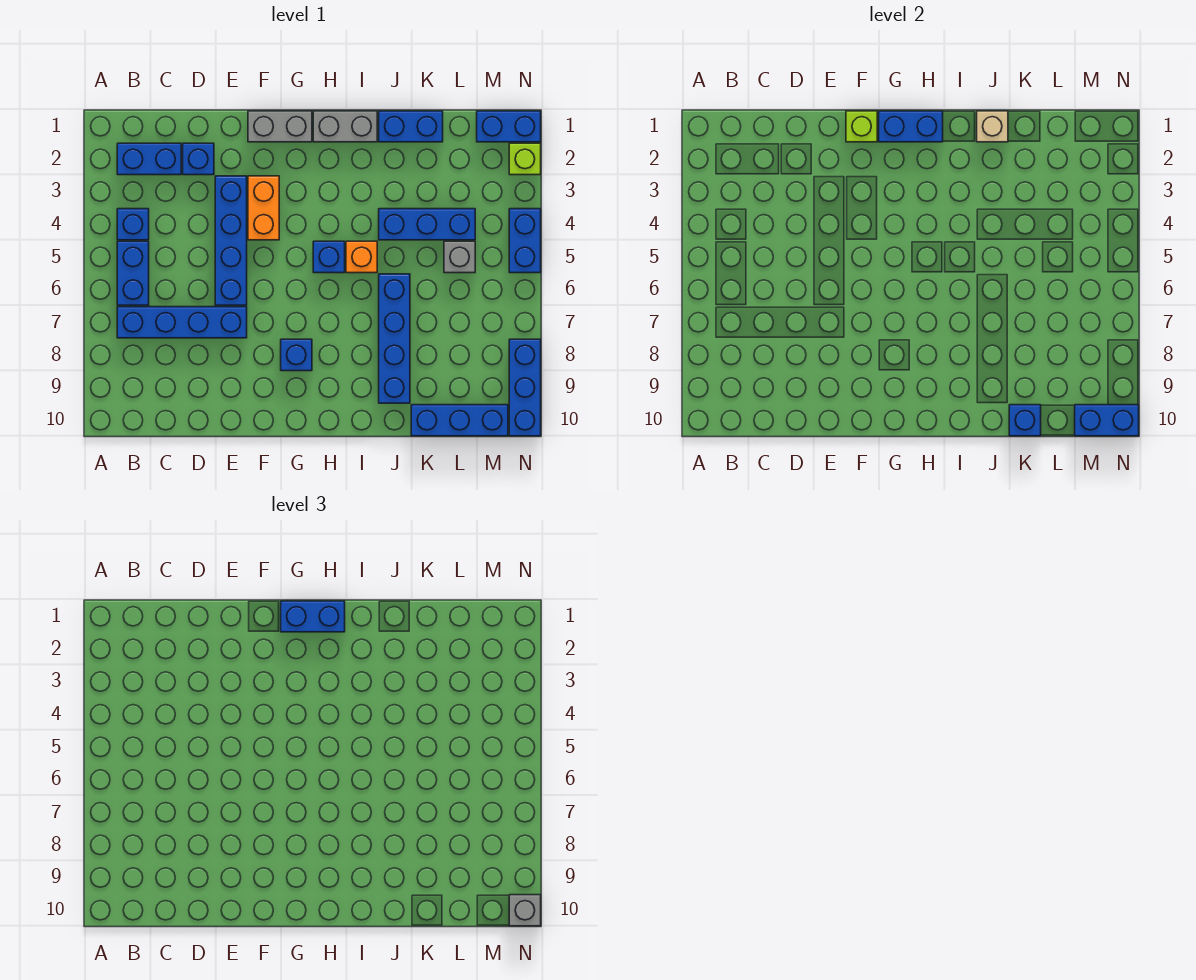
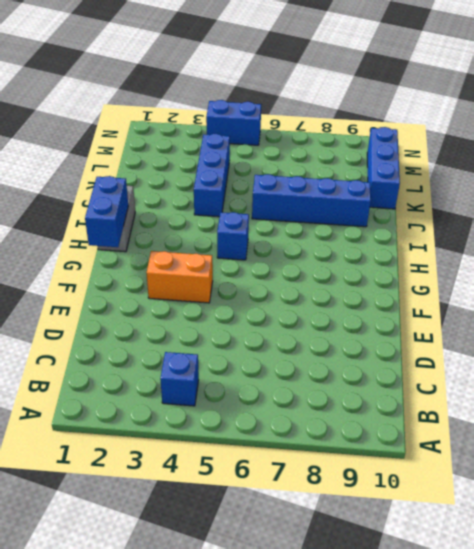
none -> blue 1x2 brick [117,143,181,175]
none -> blue 1x2 brick [117,241,149,305]
none -> blue 1x4 brick [117,307,247,338]

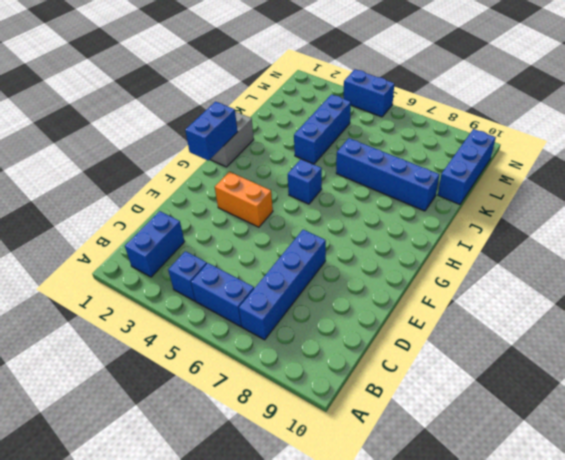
none -> blue 1x1 brick [183,143,214,175]
none -> blue 1x4 brick [215,176,247,305]
none -> grey 1x2 brick [248,111,312,142]

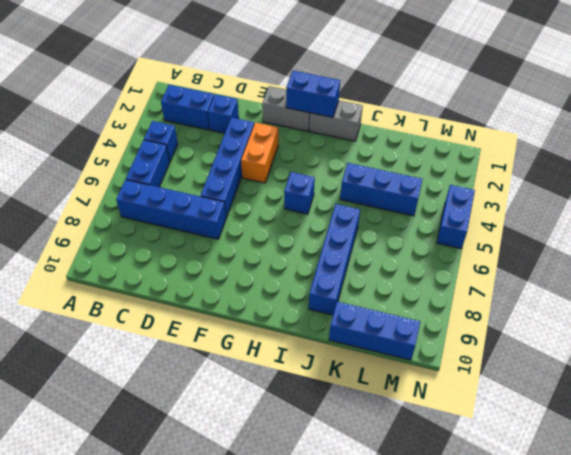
none -> blue 1x1 brick [281,339,312,371]
none -> orange 1x1 brick [346,241,377,273]
none -> blue 1x2 brick [379,111,443,142]

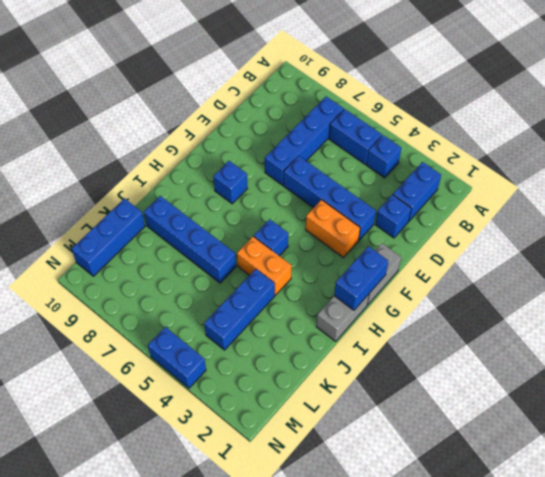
orange 1x2 brick [237,237,292,295] -> orange 1x1 brick [346,241,377,273]
none -> blue 1x2 brick [379,111,443,142]
none -> grey 1x1 brick [444,241,475,273]
none -> blue 1x2 brick [477,111,541,142]

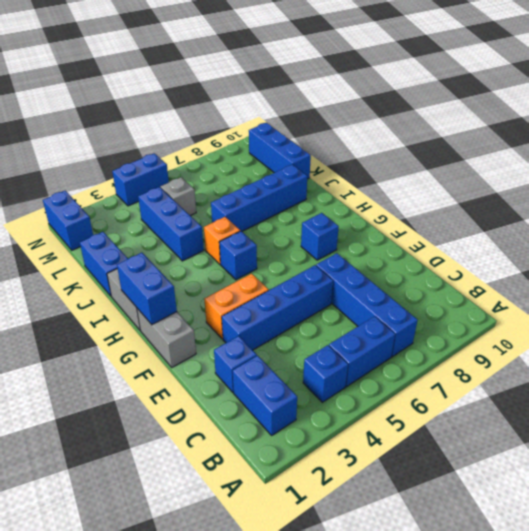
none -> lime 1x1 brick [509,143,541,175]
none -> blue 1x3 brick [509,339,541,436]
none -> lime 1x1 brick [846,111,877,142]

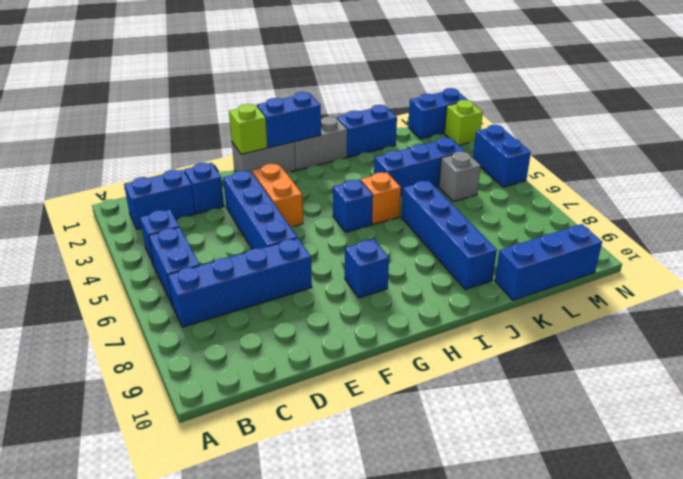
none -> blue 1x3 brick [509,339,541,436]
none -> tan 1x1 brick [977,111,1008,142]
none -> blue 1x1 brick [1009,405,1041,436]

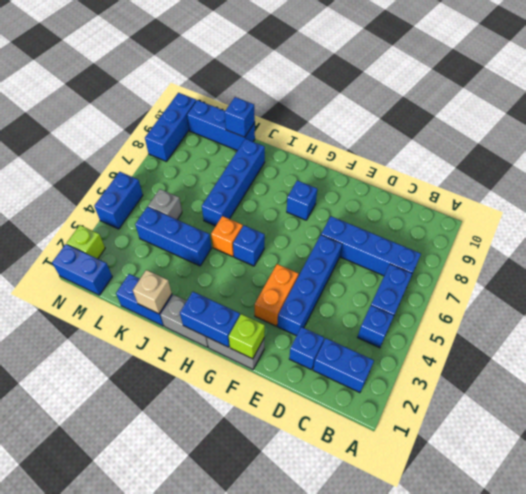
none -> blue 1x2 brick [1075,405,1139,436]
none -> blue 1x2 brick [281,601,345,632]
none -> grey 1x1 brick [509,895,541,926]

